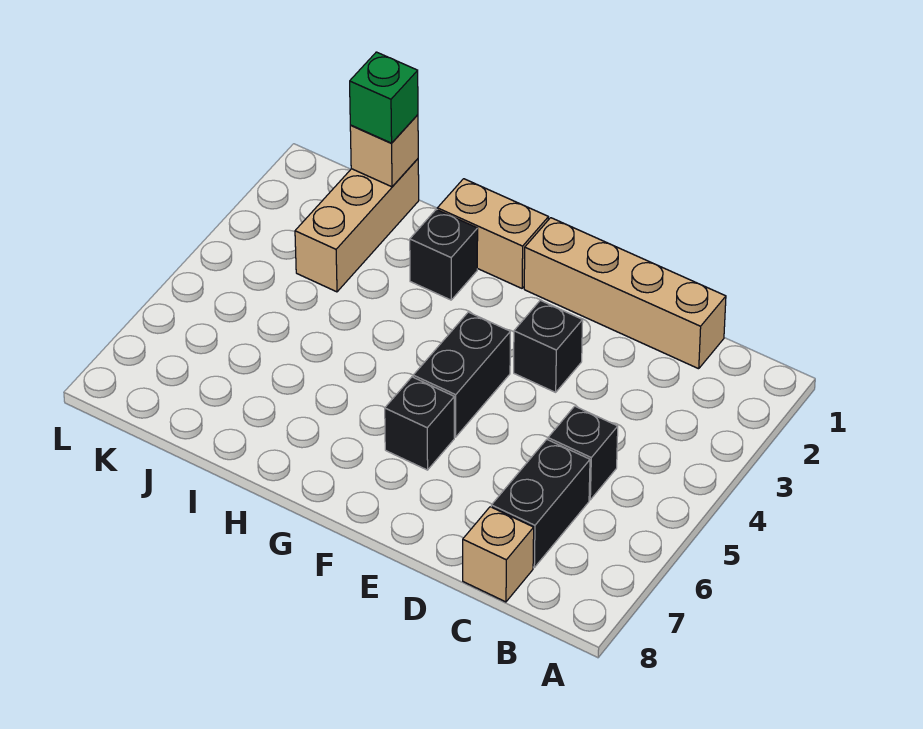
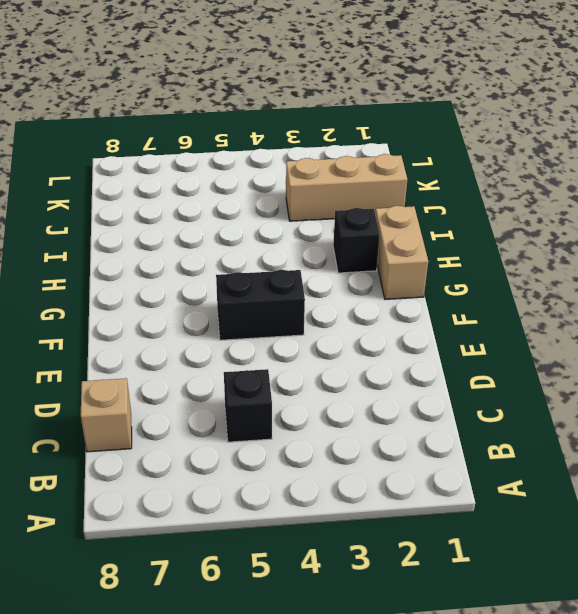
none -> tan 1x4 brick [524,218,726,369]
none -> black 1x2 brick [491,440,590,567]
none -> black 1x1 brick [514,300,583,392]

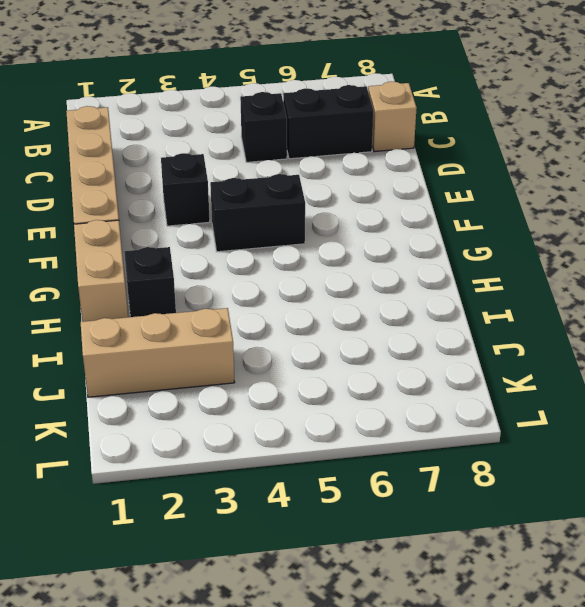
none -> black 1x1 brick [385,377,454,470]
none -> tan 1x1 brick [350,115,418,187]
none -> green 1x1 brick [350,52,418,143]

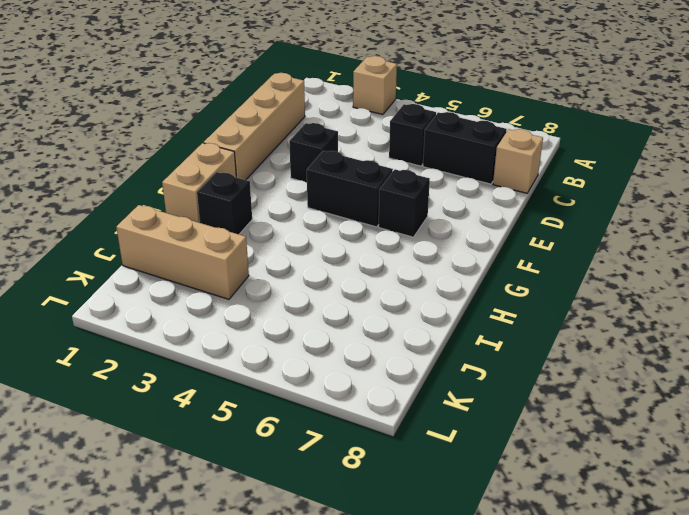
tan 1x1 brick [353,56,397,115] -> tan 1x1 brick moved to [350,115,418,187]
none -> green 1x1 brick [350,52,418,143]

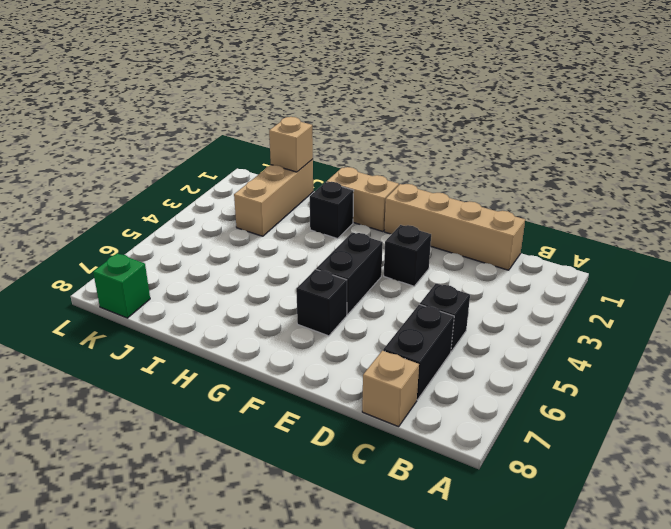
green 1x1 brick [93,253,150,318] -> green 1x1 brick moved to [350,52,418,143]

